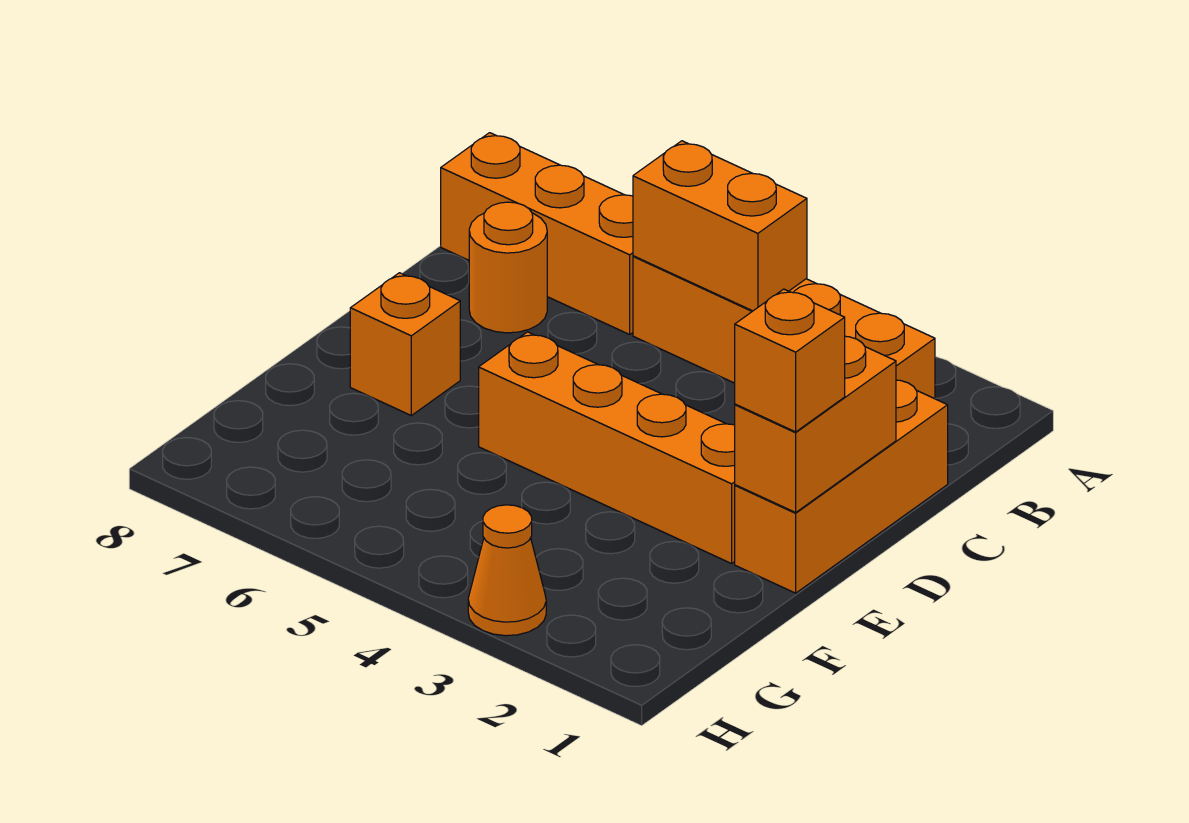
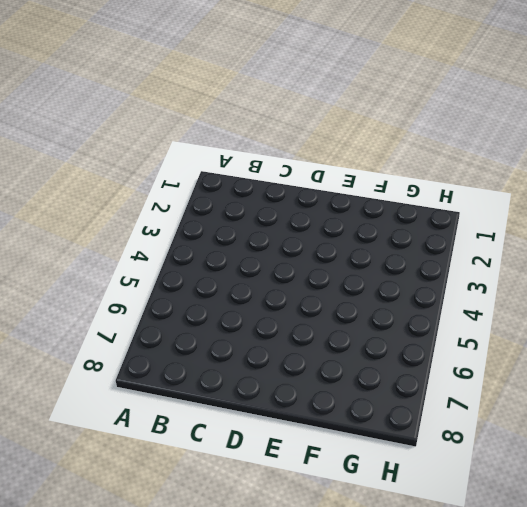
none -> orange 1x4 brick [633,256,935,399]
none -> orange 1x3 brick [441,133,633,334]

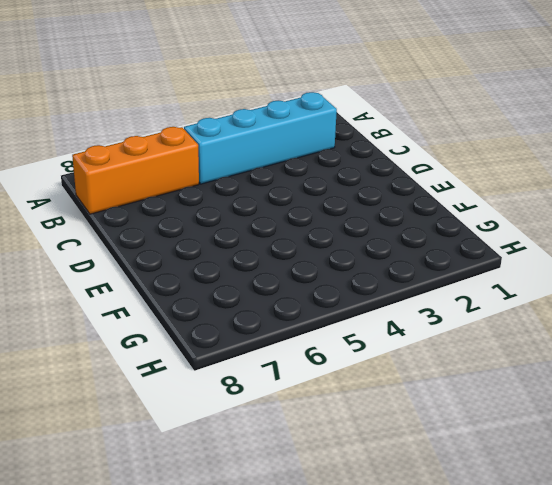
cyan 1x4 brick [184,92,337,184] -> orange 1x4 brick [633,256,935,399]
none -> orange 1x3 brick [735,380,948,593]
none -> orange 1x1 round brick [469,202,547,333]

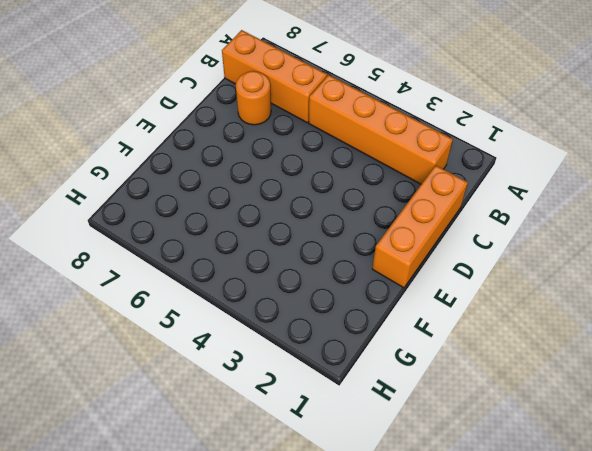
none -> orange 1x4 brick [479,332,735,564]
none -> orange 1x1 brick [350,273,460,415]

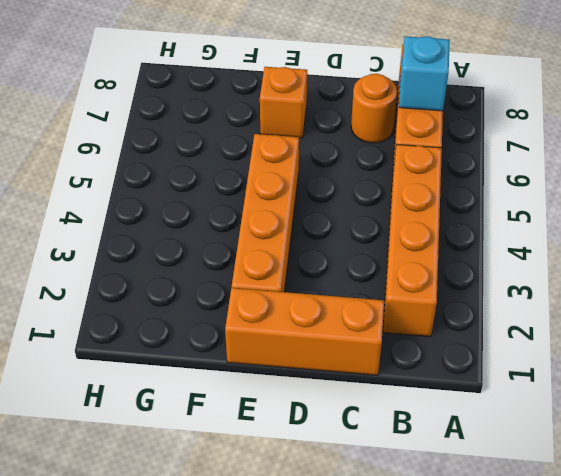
cyan 1x1 brick [399,36,450,111] -> none
none -> orange 1x1 cone [468,505,546,636]
none -> orange 1x2 brick [633,141,807,311]

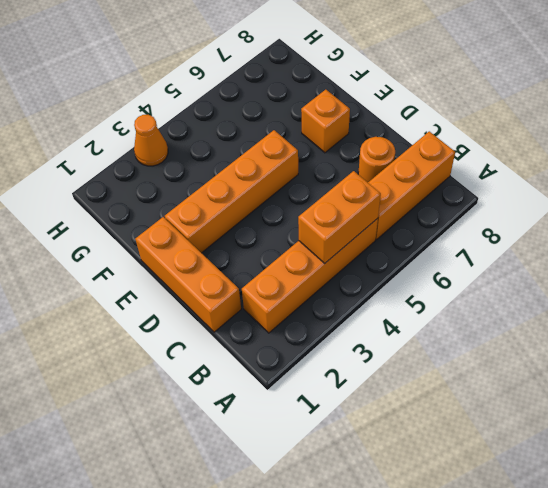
none -> orange 1x2 brick [735,336,896,512]
none -> orange 1x1 brick [735,289,845,432]

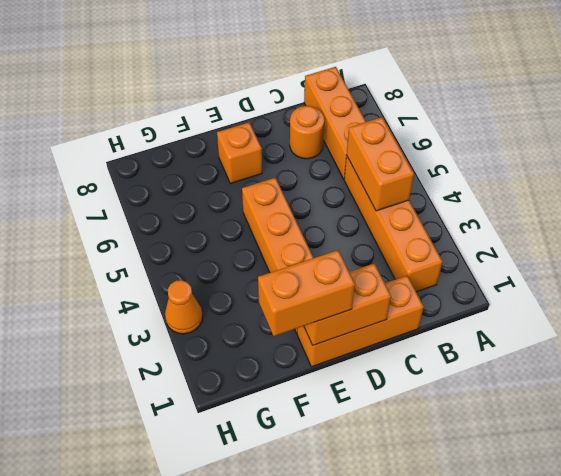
orange 1x2 brick [258,250,355,336] -> orange 1x1 brick [735,289,845,432]

